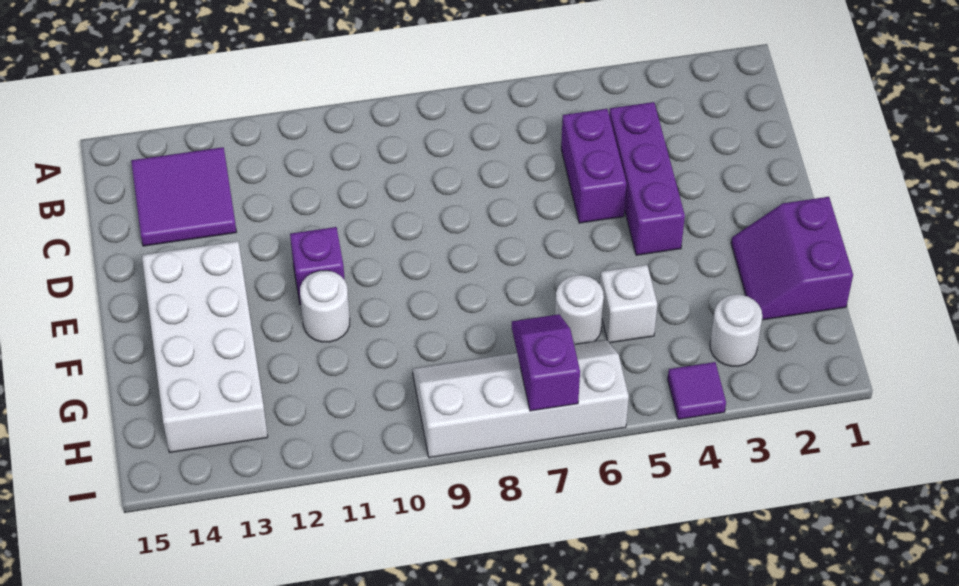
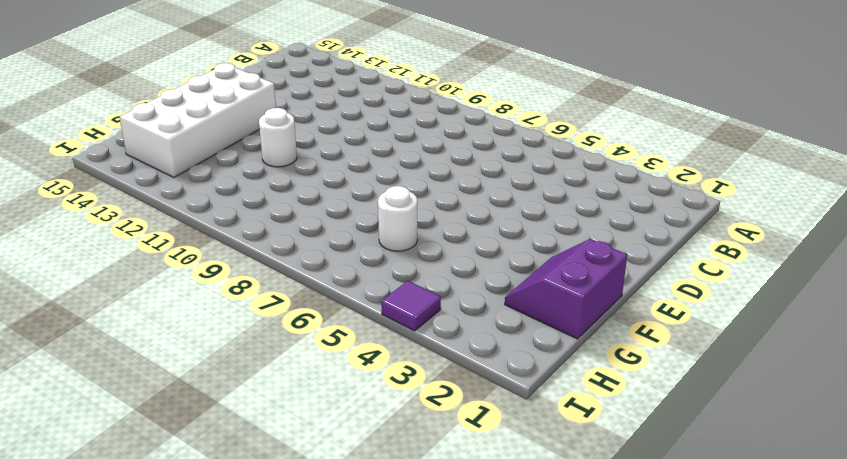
none -> purple 2x2 tile [131,147,236,246]
none -> purple 1x3 brick [609,102,685,255]
none -> purple 1x2 brick [561,109,627,223]

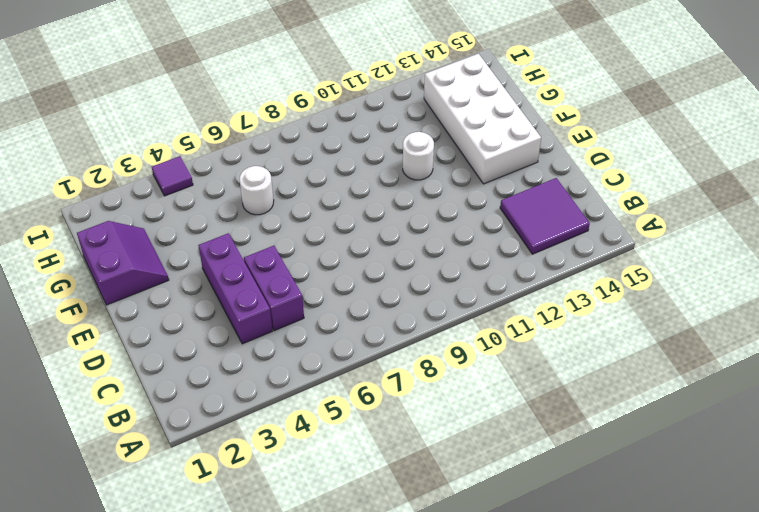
none -> purple 1x1 brick [290,227,345,305]
none -> white 1x1 brick [600,265,657,343]
none -> white 1x1 round brick [710,295,762,366]

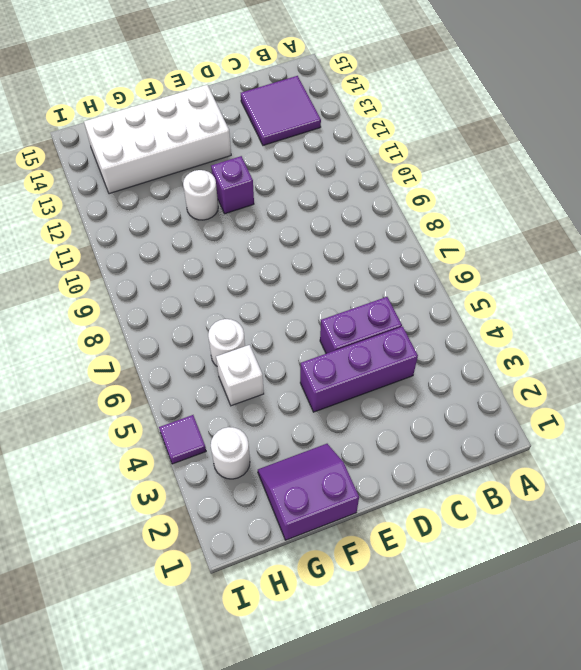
none -> white 2x4 slope [413,340,629,458]
none -> purple 1x2 slope [512,314,580,411]

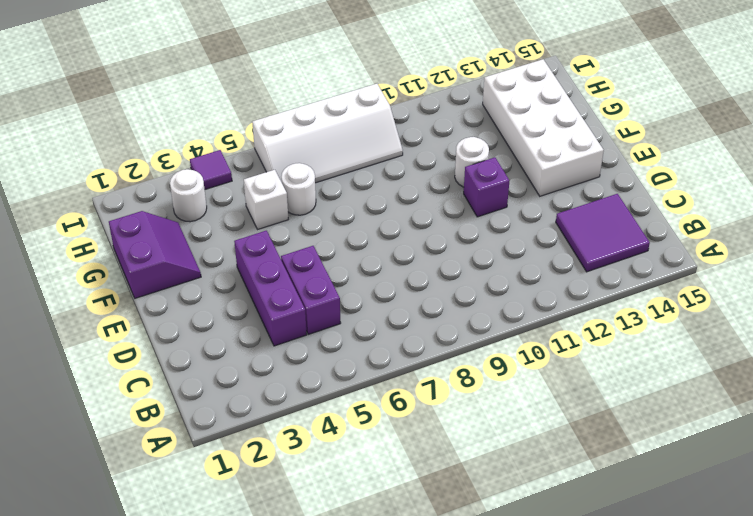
none -> purple 1x2 slope [512,314,580,411]

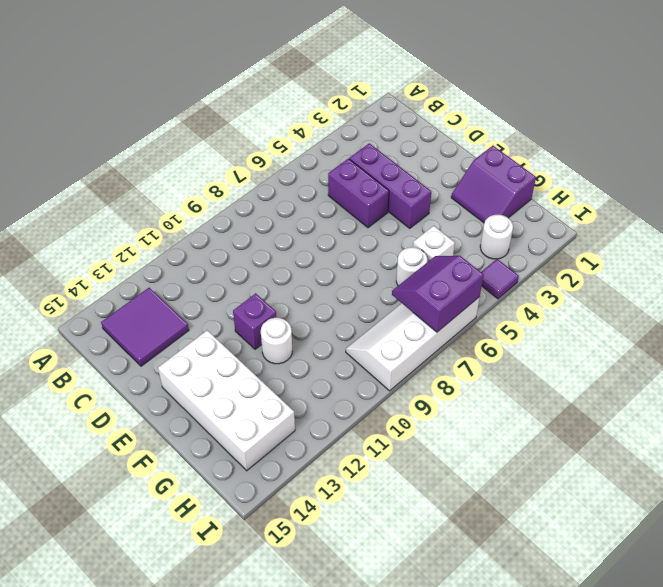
purple 2x2 slope [392,256,484,332] -> purple 1x2 slope [512,314,580,411]

